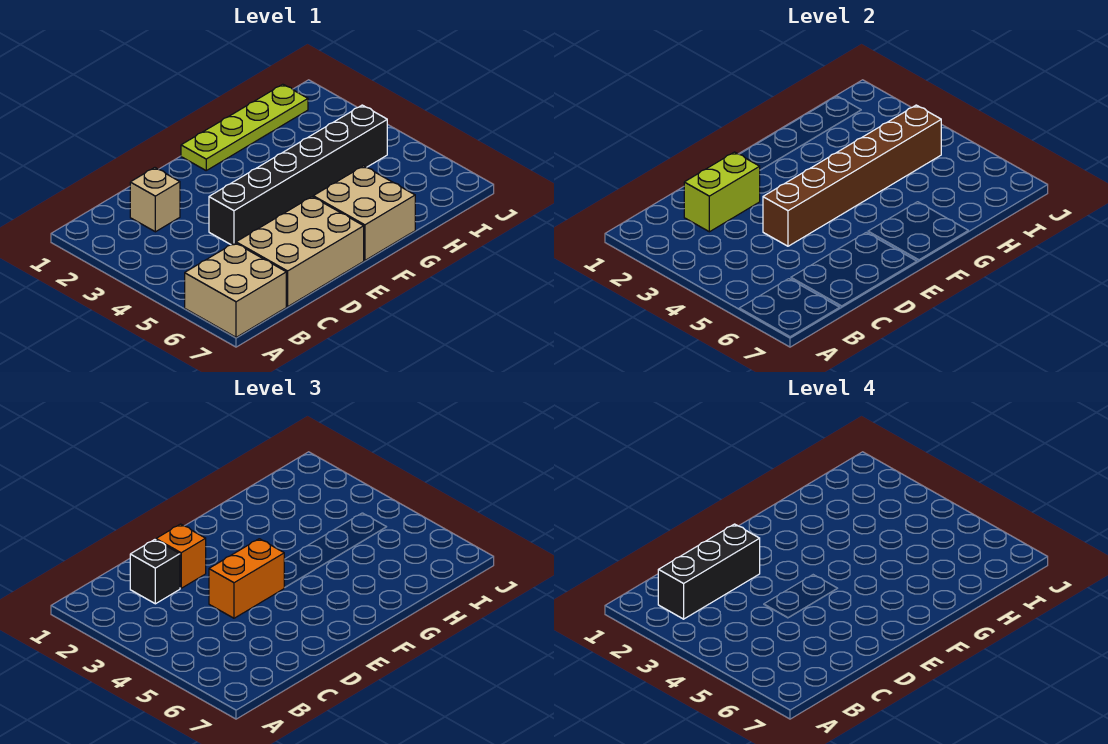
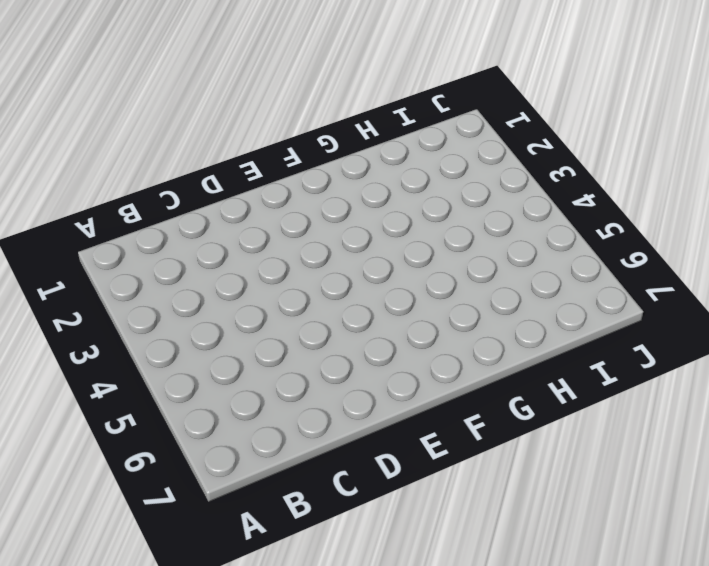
none -> tan 2x2 brick [185,243,286,337]
none -> tan 1x1 brick [130,168,180,232]
none -> tan 2x3 brick [236,197,364,307]

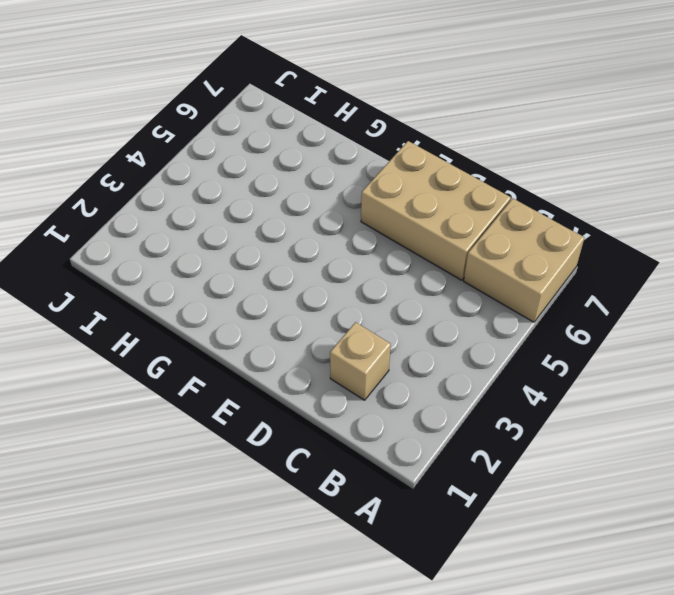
none -> black 1x6 brick [209,105,387,245]
none -> lime 1x4 plate [181,84,308,170]
none -> tan 2x2 brick [313,166,415,260]

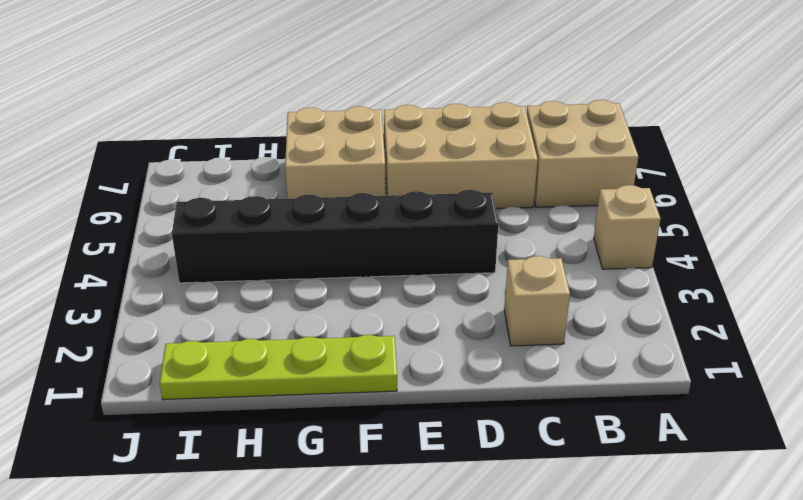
tan 1x1 brick [594,185,661,269] -> none
none -> lime 1x2 brick [684,152,760,232]
none -> brown 1x6 brick [763,105,941,246]
none -> black 1x1 brick [130,540,180,604]

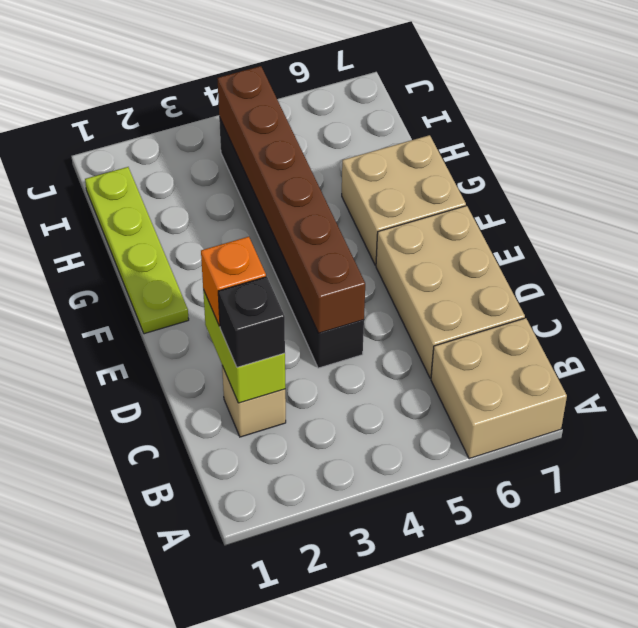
none -> orange 1x2 brick [209,539,284,618]
none -> black 1x3 brick [658,524,760,619]

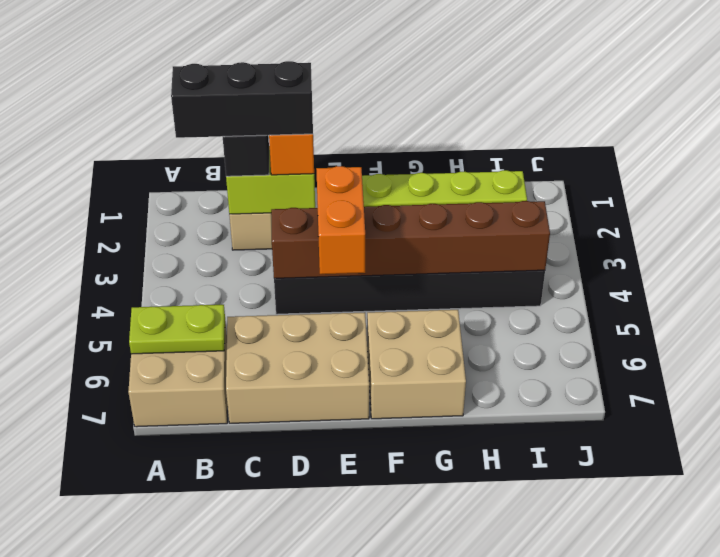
lime 1x2 plate [129,305,225,354] -> none
orange 1x2 brick [316,166,365,274] -> orange 1x2 brick turned to [209,539,284,618]

